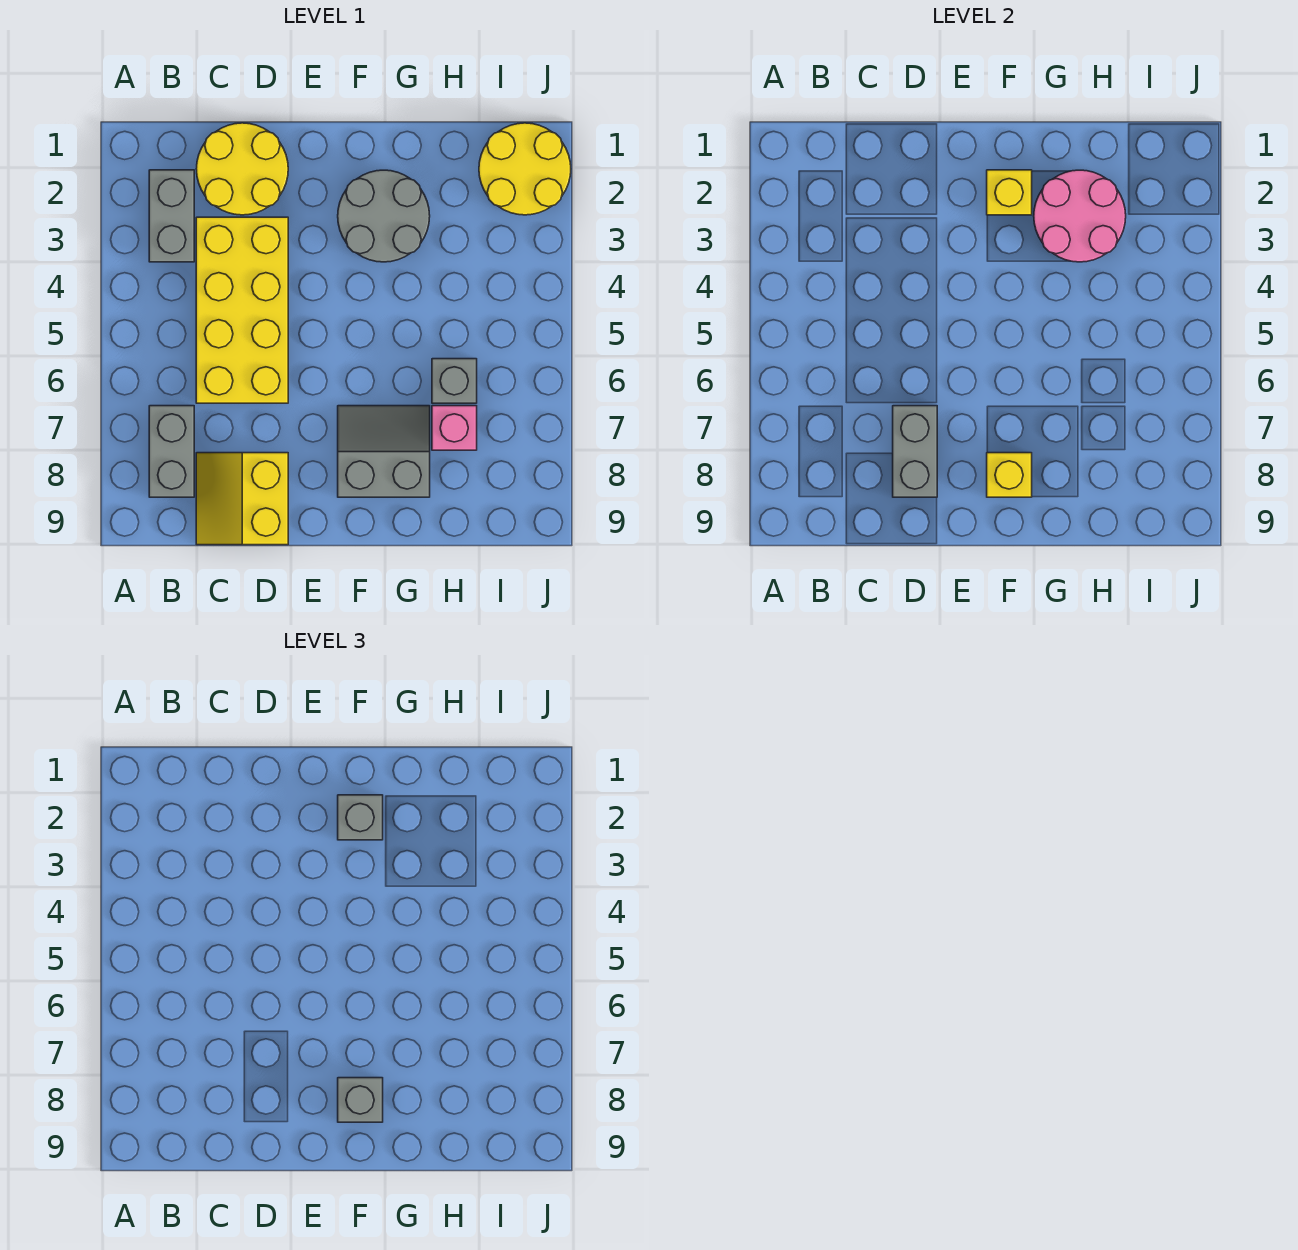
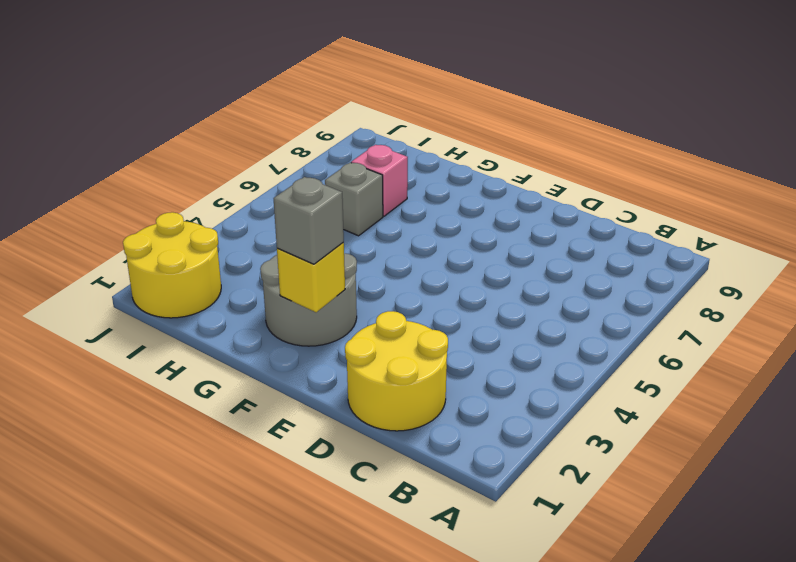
none -> grey 1x2 brick [149,170,194,262]
none -> grey 1x2 brick [149,406,194,497]
none -> yellow 2x4 brick [196,217,288,403]

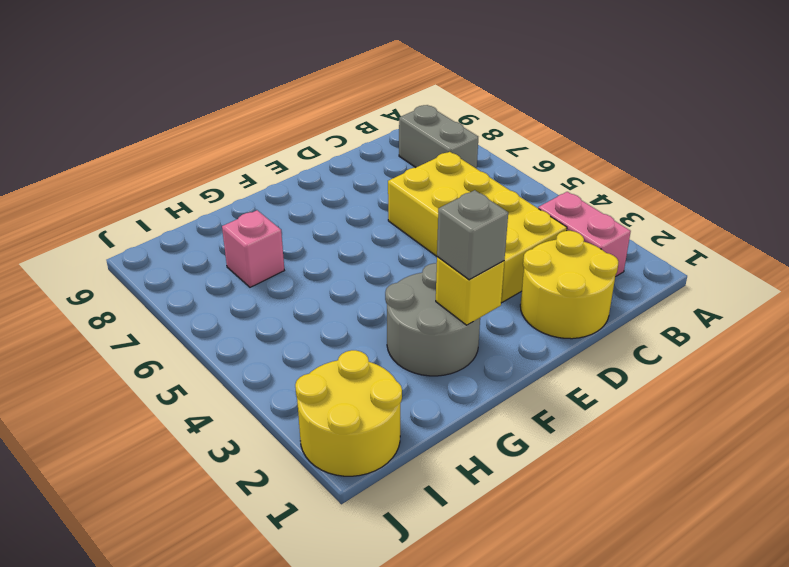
pink 1x2 brick [538,192,631,277] -> grey 1x2 brick [149,170,194,262]
none -> yellow 2x2 slope [196,453,288,545]
none -> grey 2x2 slope [338,406,430,497]
none -> grey 1x1 brick [432,359,477,403]

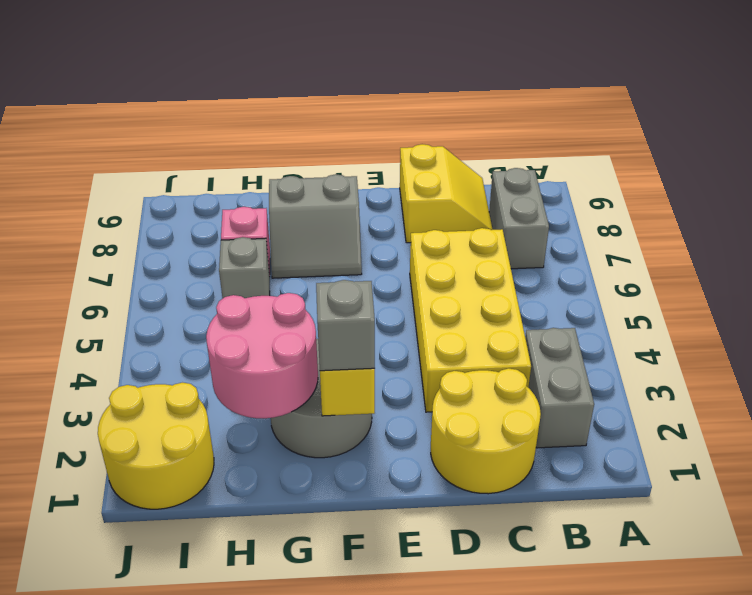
none -> grey 1x2 brick [893,406,937,497]
none -> yellow 1x1 brick [987,453,1032,497]
none -> grey 1x1 brick [338,1078,383,1122]

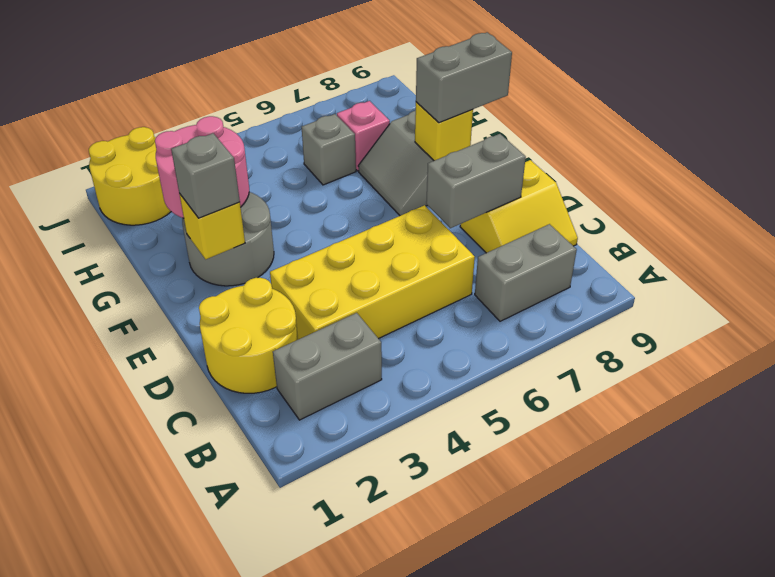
grey 1x2 brick [416,32,512,123] -> grey 1x1 brick [338,1078,383,1122]

